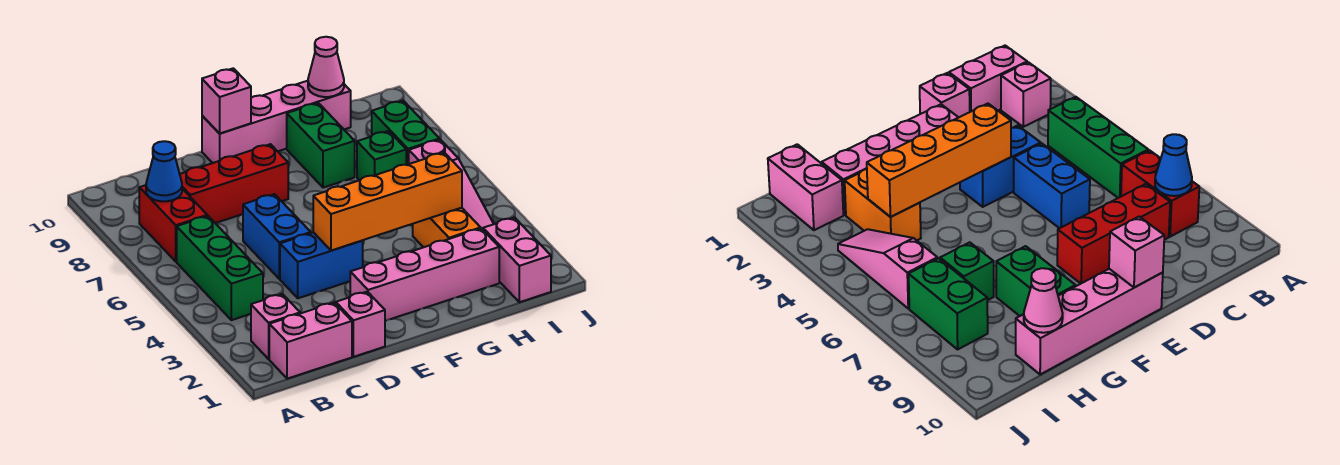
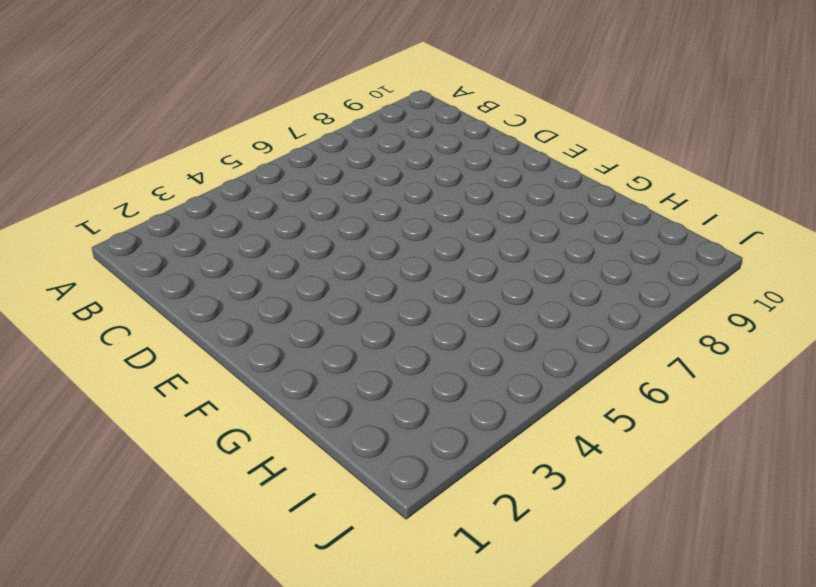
none -> pink 1x2 brick [269,303,352,379]
none -> pink 1x1 brick [251,294,300,359]
none -> green 1x3 brick [177,216,263,320]

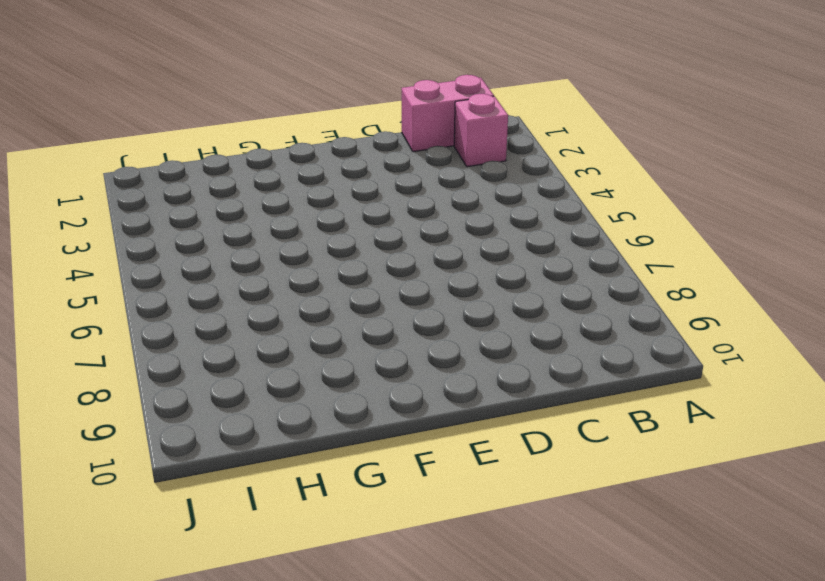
none -> green 1x3 brick [177,216,263,320]
none -> red 1x2 brick [139,185,207,262]
none -> red 1x3 brick [180,144,288,223]

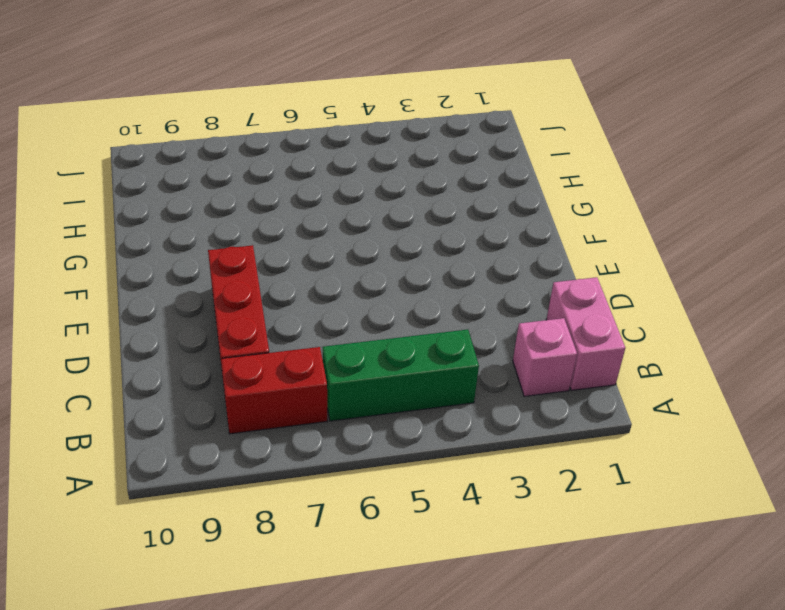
none -> pink 1x1 brick [336,292,385,357]
none -> blue 1x2 brick [280,232,363,298]
none -> blue 1x2 brick [243,194,311,279]

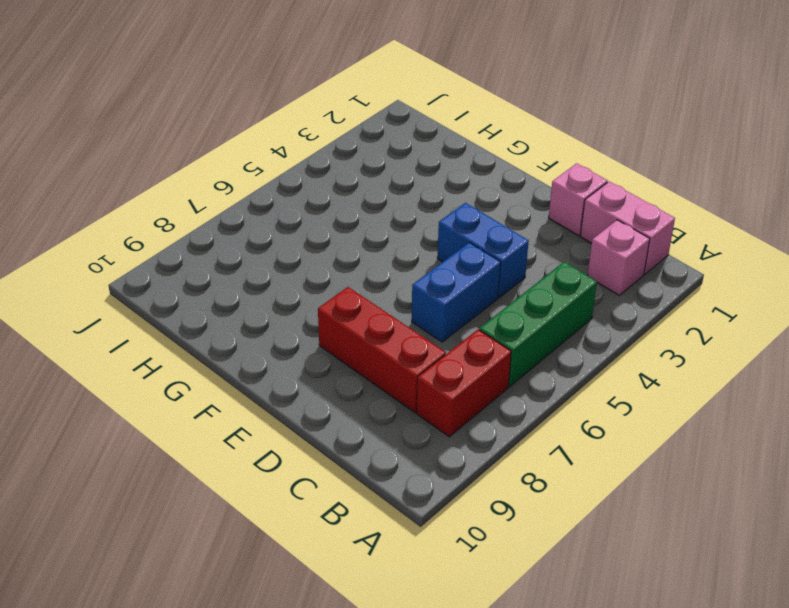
none -> pink 1x4 brick [350,228,499,321]
none -> pink 1x4 brick [202,81,351,163]
none -> green 1x2 brick [287,103,355,188]

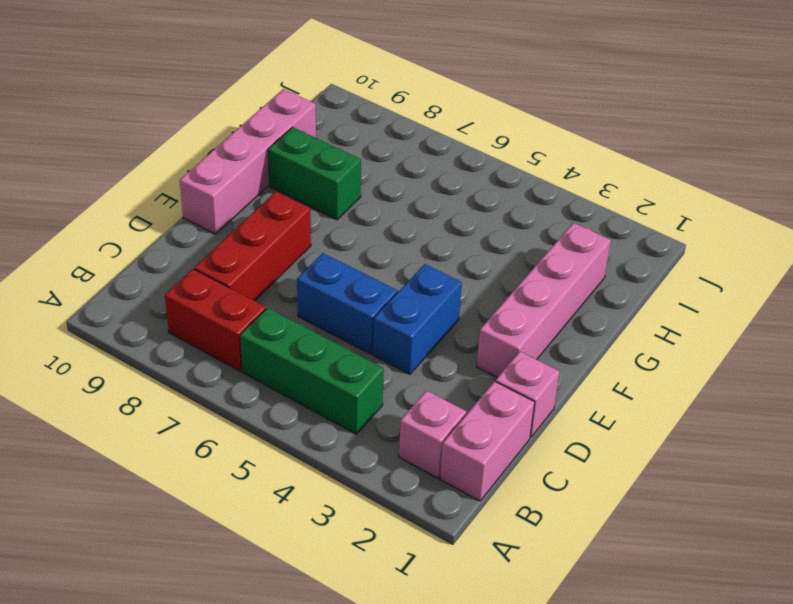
none -> orange 1x2 brick [413,208,481,247]
none -> green 1x1 brick [357,131,406,180]
none -> pink 1x2 brick [483,218,551,302]

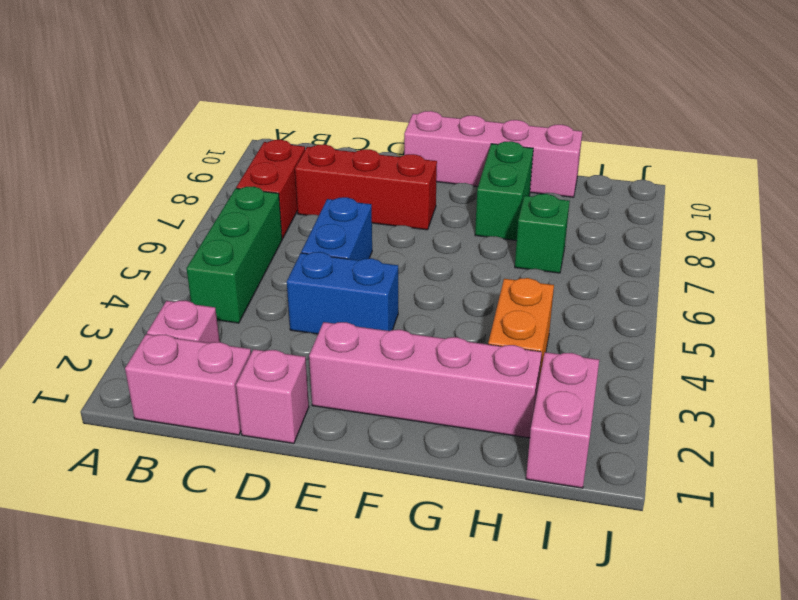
none -> pink 1x3 slope [409,140,493,229]
none -> green 1x2 brick [372,101,440,165]
none -> blue 1x1 cone [146,141,182,201]

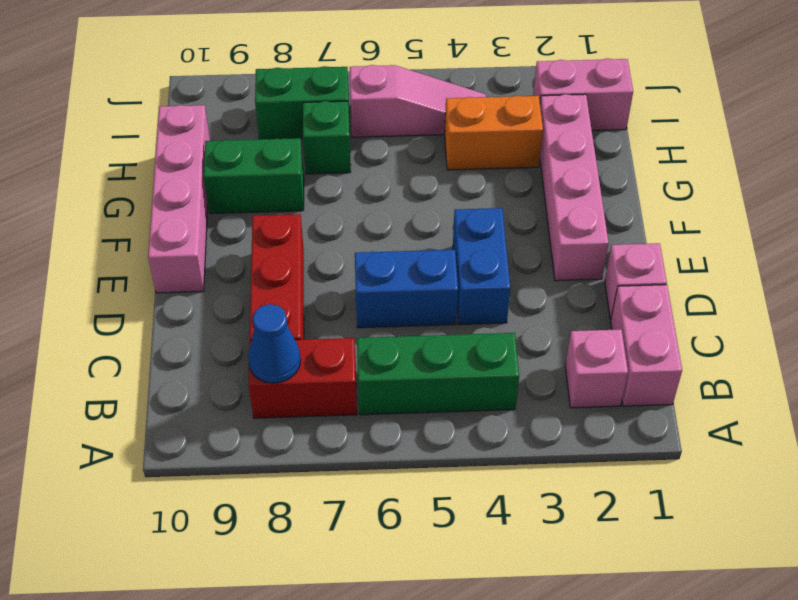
none -> orange 1x4 brick [313,153,462,250]
none -> pink 1x1 brick [202,68,251,134]
none -> pink 1x1 cone [308,37,344,97]

